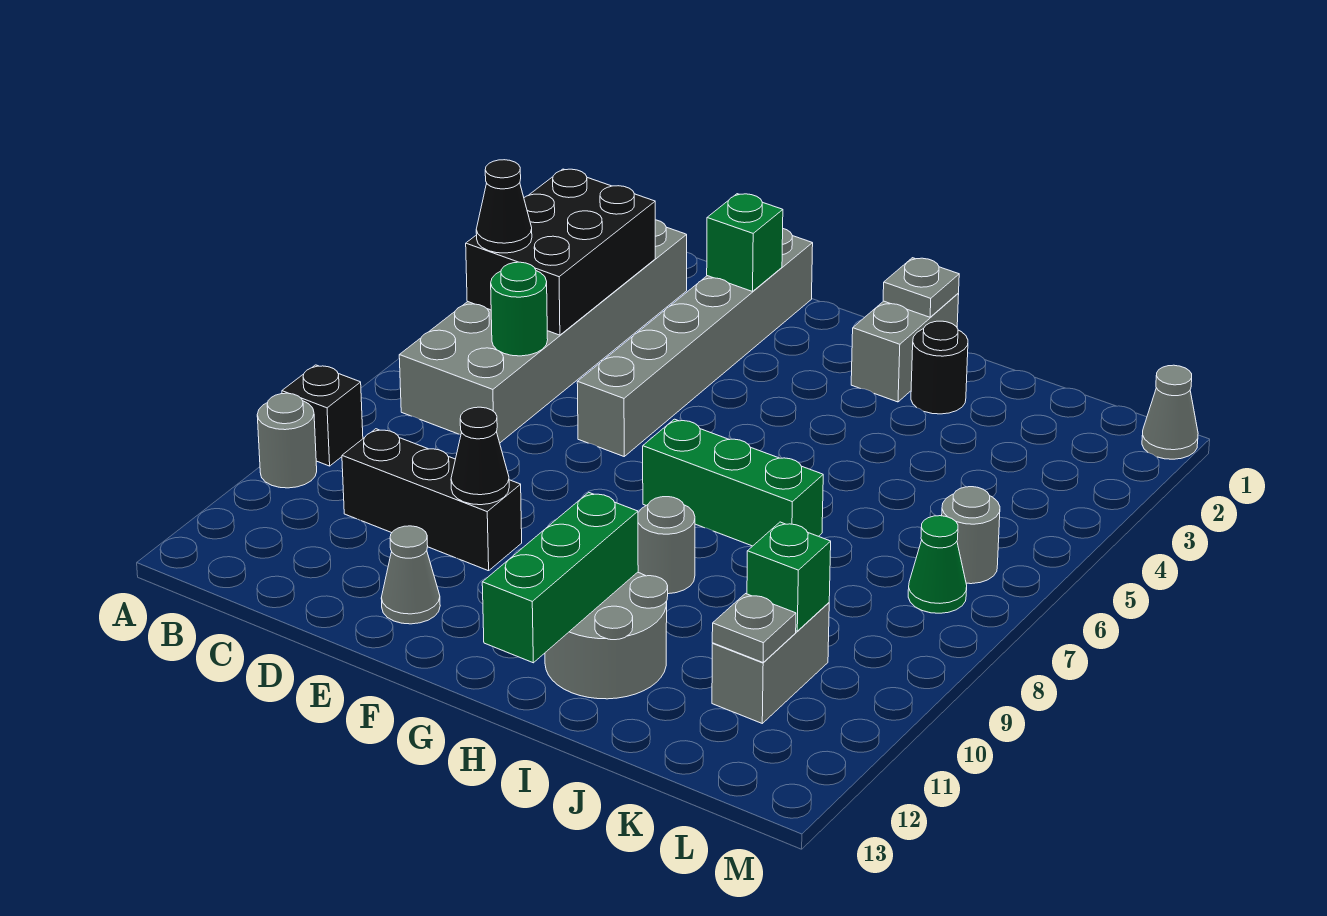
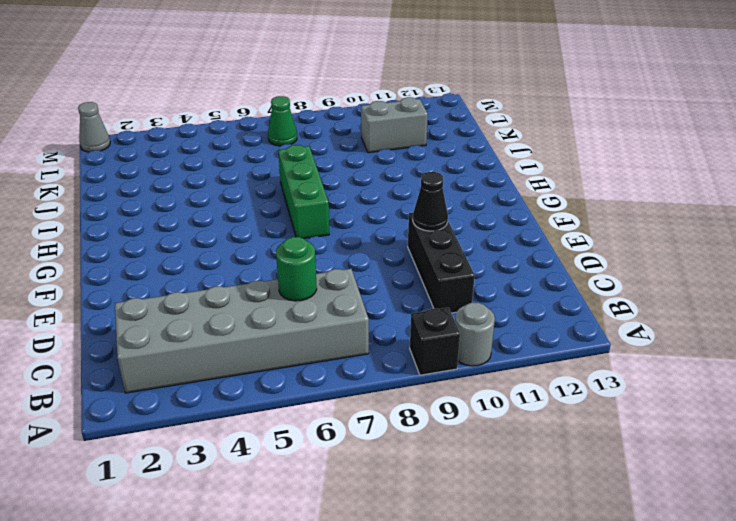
none -> grey 1x6 brick [577,229,813,456]
none -> grey 1x1 cone [381,526,440,624]
none -> grey 1x2 brick [851,294,959,402]

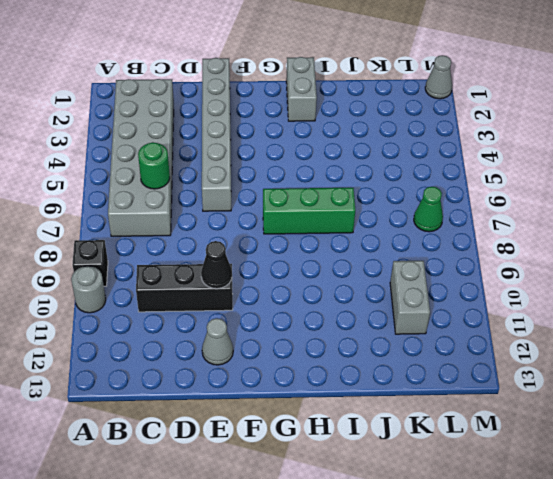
none -> grey 1x1 round brick [638,497,695,594]
none -> grey 2x2 round brick [545,572,668,699]
none -> black 1x1 round brick [911,321,968,414]

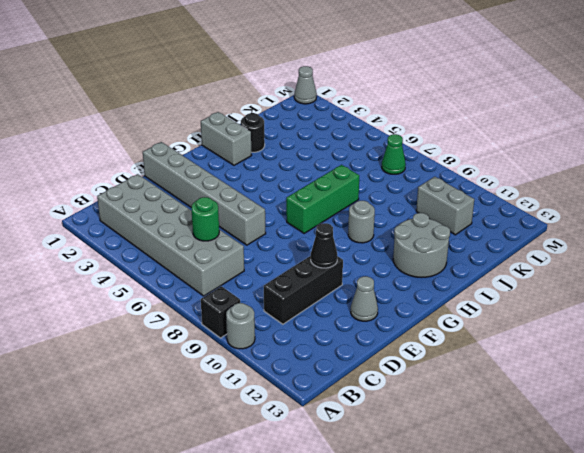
none -> grey 1x1 round brick [942,487,1000,584]
none -> black 2x3 brick [466,169,655,335]
none -> green 1x1 brick [707,194,783,291]

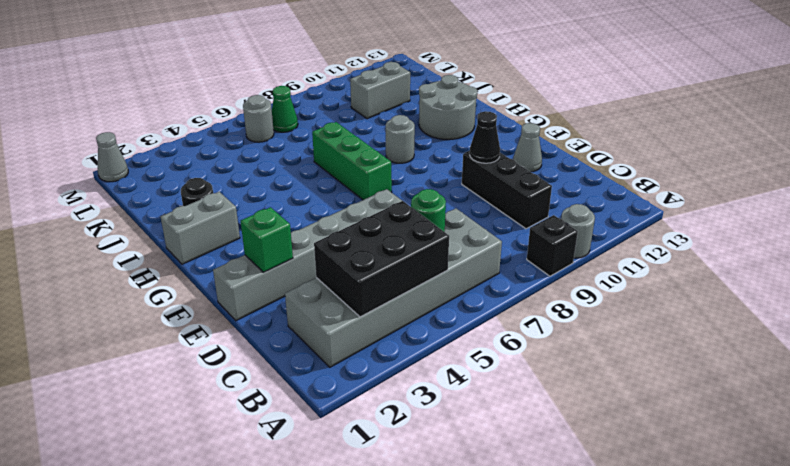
none -> grey 1x1 plate [883,258,959,317]
none -> green 1x3 brick [482,492,638,663]
none -> green 1x1 brick [747,522,831,631]

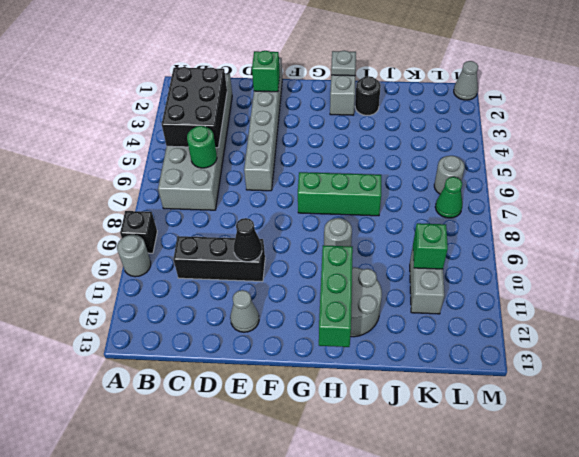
none -> grey 1x1 plate [712,594,796,662]
none -> black 1x1 cone [476,160,532,253]

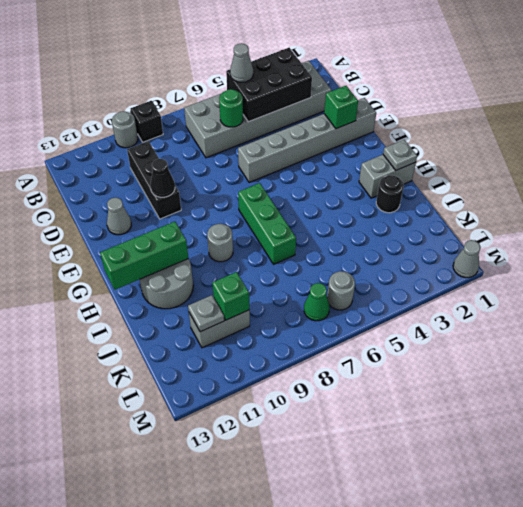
grey 1x1 cone [230,43,253,82] -> black 1x1 cone [476,160,532,253]

